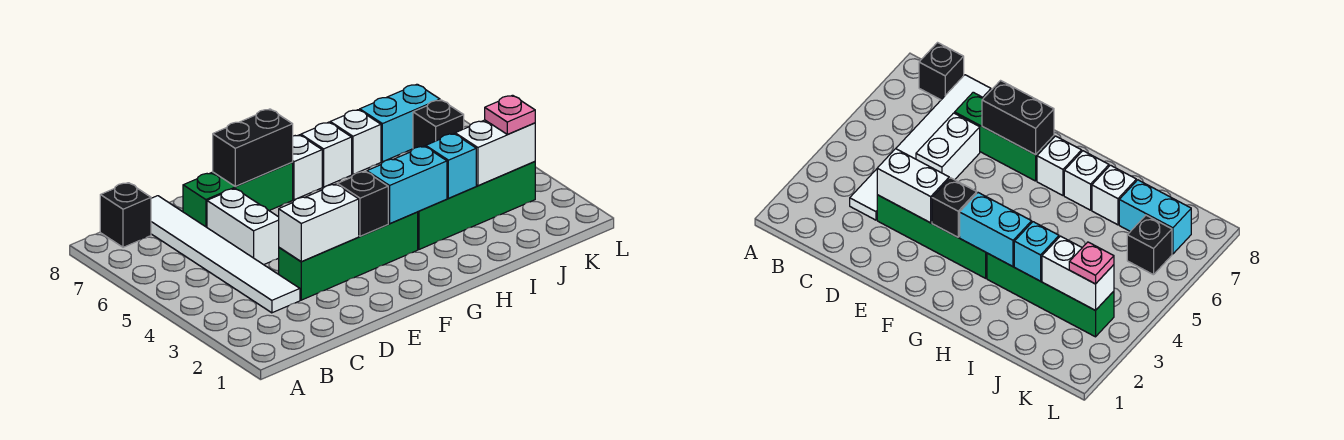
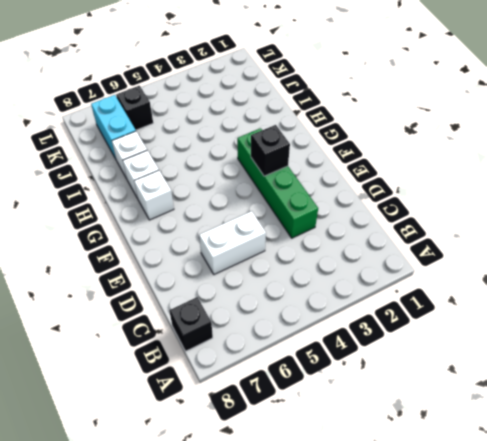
none -> white 1x6 tile [151,196,300,313]
none -> green 1x3 brick [183,162,293,227]
none -> green 1x4 brick [418,161,535,249]

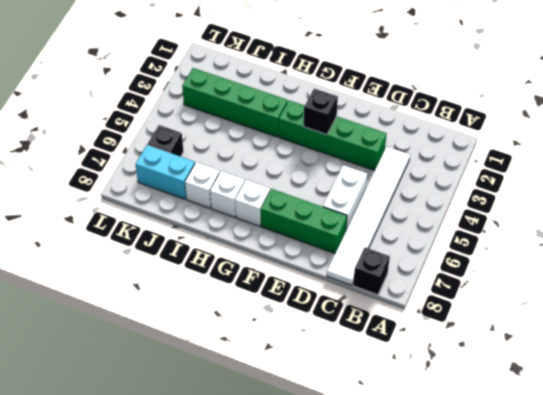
none -> white 1x2 brick [279,184,359,262]
none -> black 1x2 brick [213,109,293,187]
none -> cyan 1x2 brick [367,146,447,224]

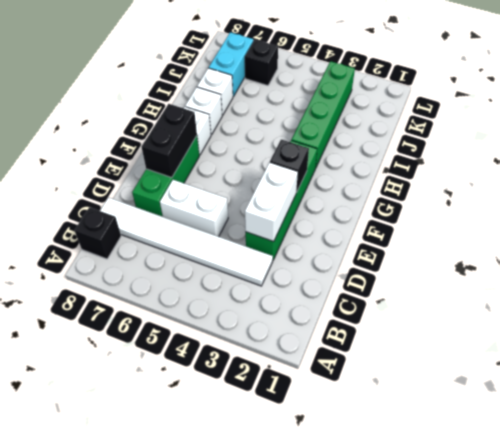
none -> cyan 1x2 brick [367,146,447,224]
none -> cyan 1x1 brick [426,134,476,198]
none -> white 1x2 brick [455,120,535,186]

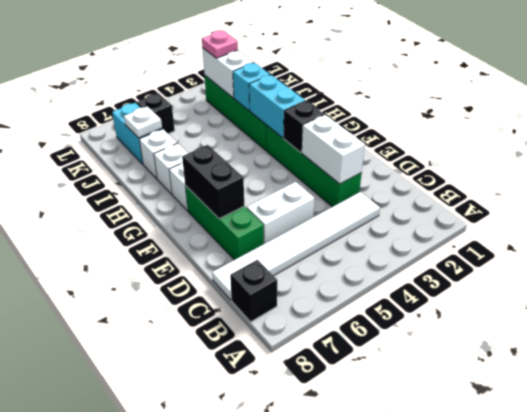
white 1x1 plate [124,106,162,138] -> none

